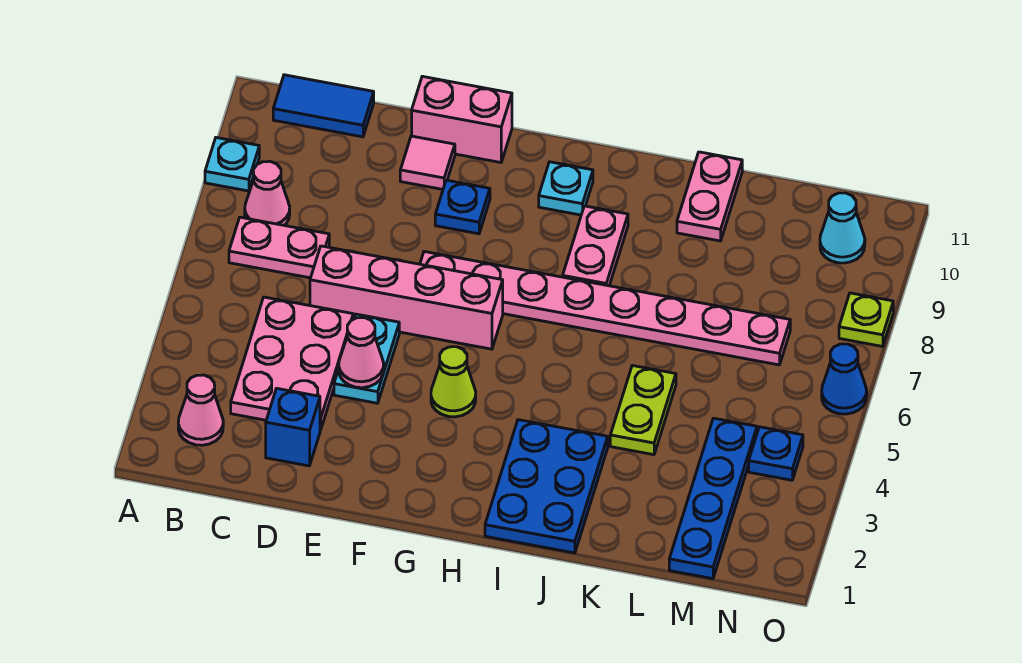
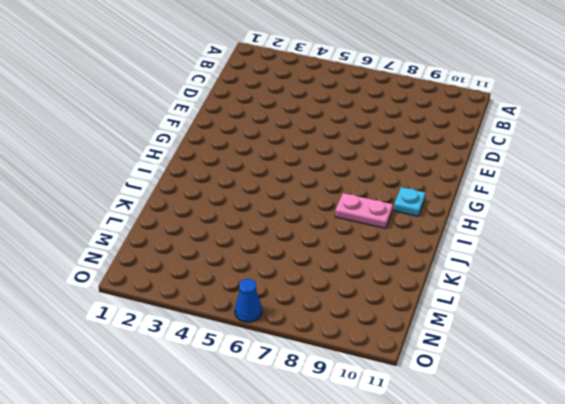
none -> cyan 1x1 plate [205,138,259,191]
none -> pink 1x1 cone [178,375,223,445]
none -> pink 1x2 plate [229,217,329,278]

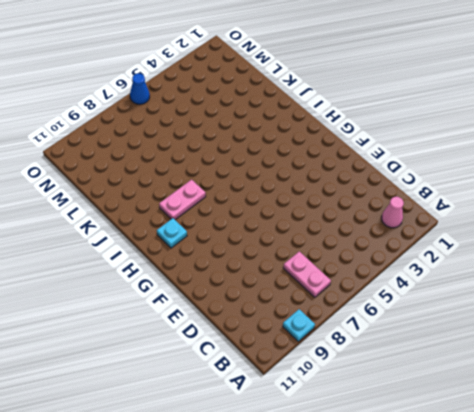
none -> pink 1x1 cone [245,161,290,225]
none -> blue 1x2 tile [273,75,374,137]
none -> pink 2x3 plate [231,297,353,430]

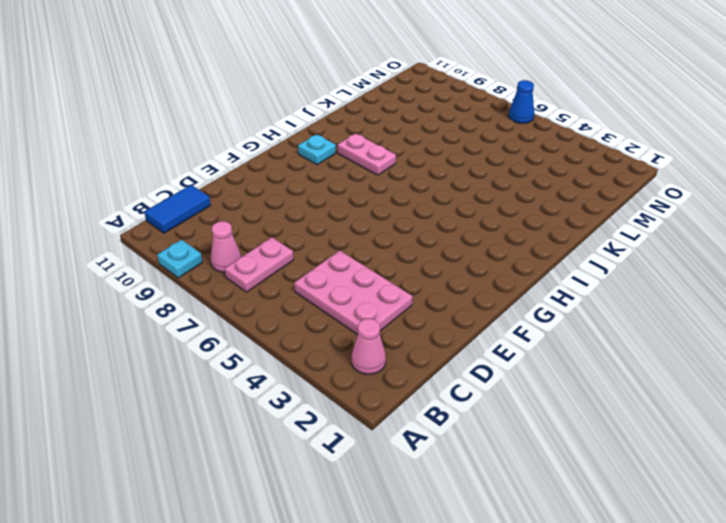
none -> blue 1x1 brick [266,388,320,466]
none -> pink 1x4 brick [310,246,503,349]
none -> cyan 1x2 plate [334,314,399,403]

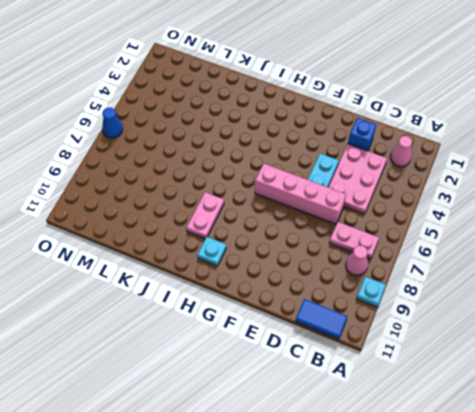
none -> pink 1x1 tile [400,136,455,189]
none -> pink 1x2 brick [412,76,512,163]
none -> pink 1x8 plate [420,252,790,365]

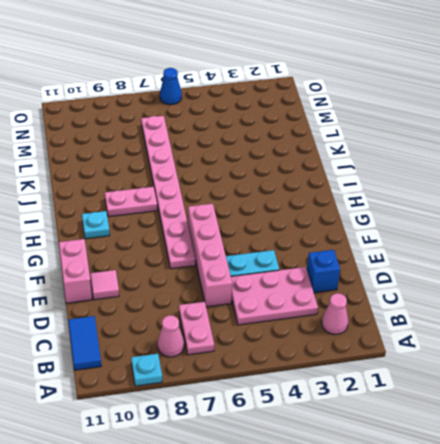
none -> blue 1x1 plate [435,180,490,234]
none -> lime 1x1 cone [431,347,476,417]
none -> blue 2x3 plate [485,420,608,553]

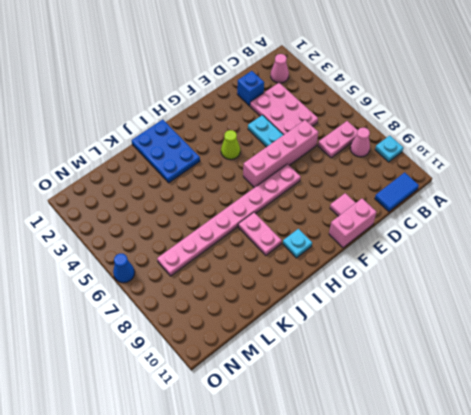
none -> blue 1x1 plate [435,180,490,234]
none -> lime 1x2 plate [610,366,676,455]
none -> pink 1x2 plate [677,152,742,241]

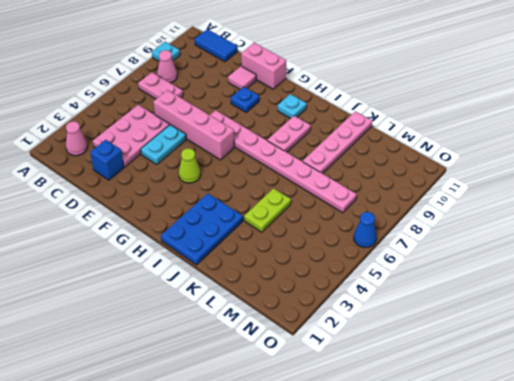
pink 1x4 plate [303,111,372,174] -> pink 1x2 plate [677,152,742,241]
none -> blue 1x4 plate [669,418,757,579]
none -> blue 1x1 plate [749,427,803,480]
none -> cyan 1x1 cone [820,193,865,263]

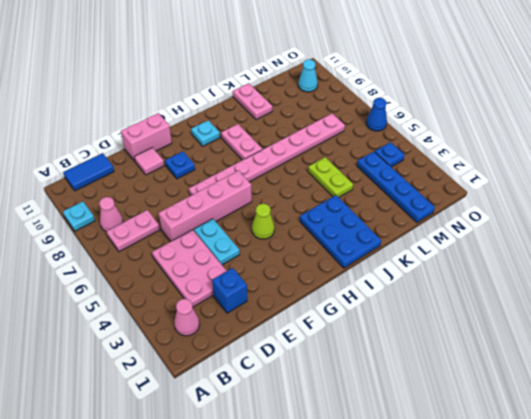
none -> lime 1x1 plate [839,293,893,347]
none -> pink 1x1 cone [339,318,384,388]

